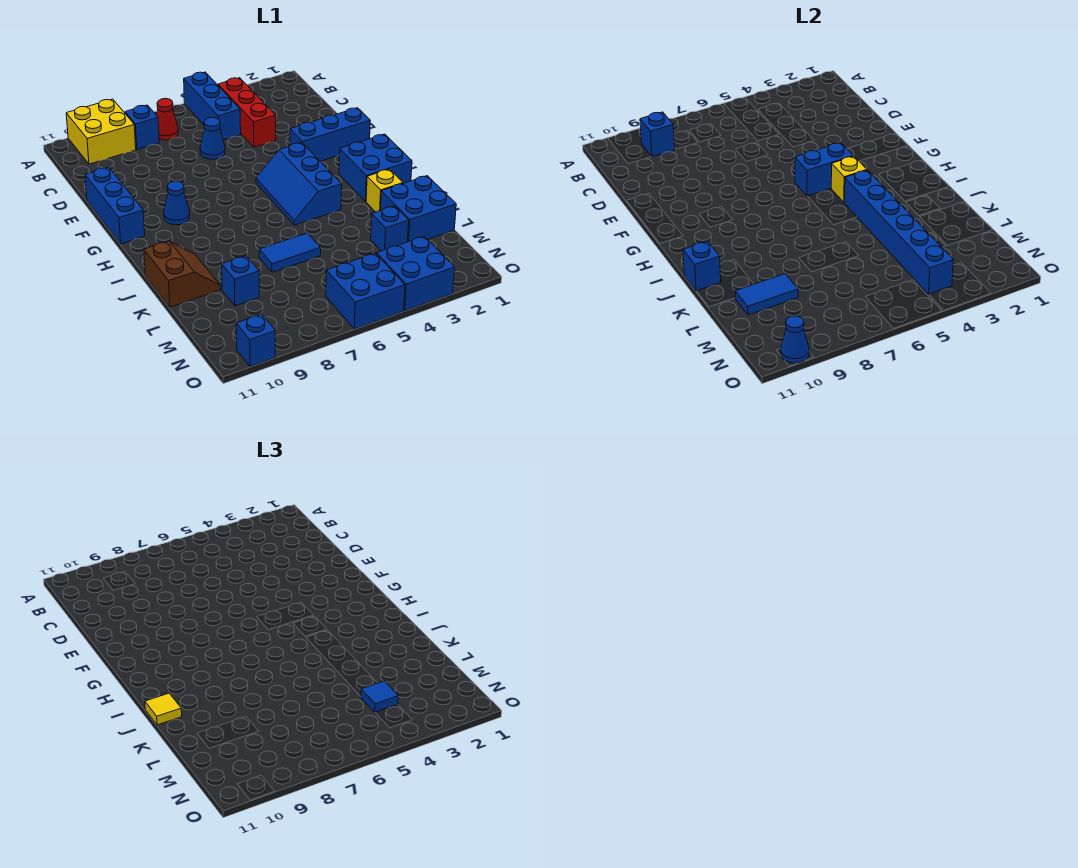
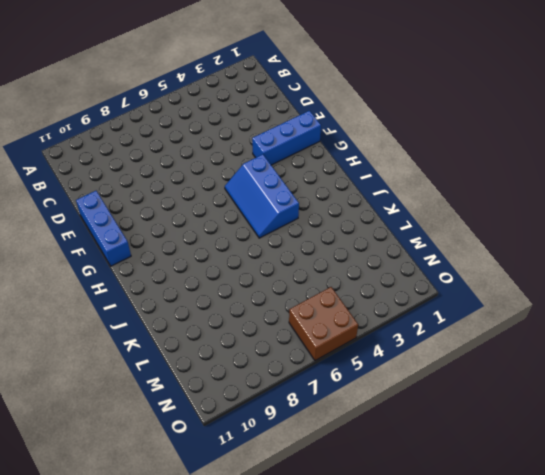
brown 2x2 brick [289,287,358,361] -> blue 2x2 brick [326,253,405,329]
none -> blue 1x3 brick [184,72,241,140]
none -> yellow 2x2 brick [66,99,136,164]
none -> red 1x3 brick [218,78,276,147]

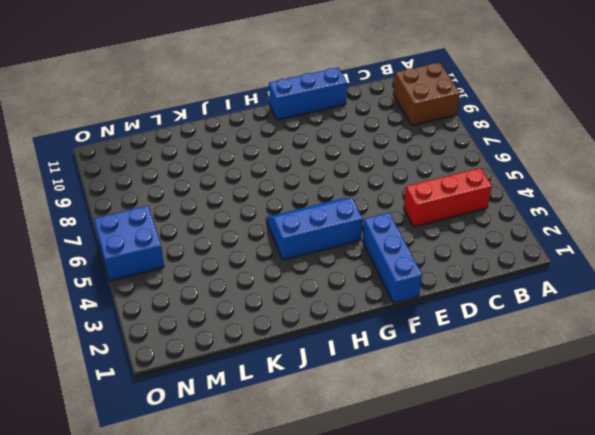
brown 2x2 brick [393,63,460,125] -> yellow 2x2 brick [66,99,136,164]
none -> blue 1x3 brick [184,72,241,140]
none -> red 1x1 cone [157,98,178,140]
none -> blue 1x1 brick [125,105,159,150]

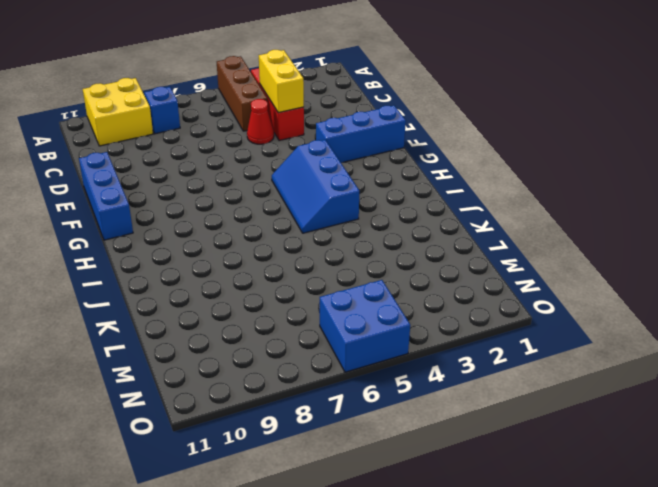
brown 1x3 brick [217,56,267,131] -> blue 1x3 brick [184,72,241,140]
yellow 1x2 brick [259,50,304,113] -> none
red 1x1 cone [247,99,274,144] -> red 1x1 cone moved to [157,98,178,140]
none -> blue 1x1 cone [200,117,225,159]
none -> blue 1x1 cone [164,181,190,225]
none -> blue 2x2 brick [339,134,412,201]

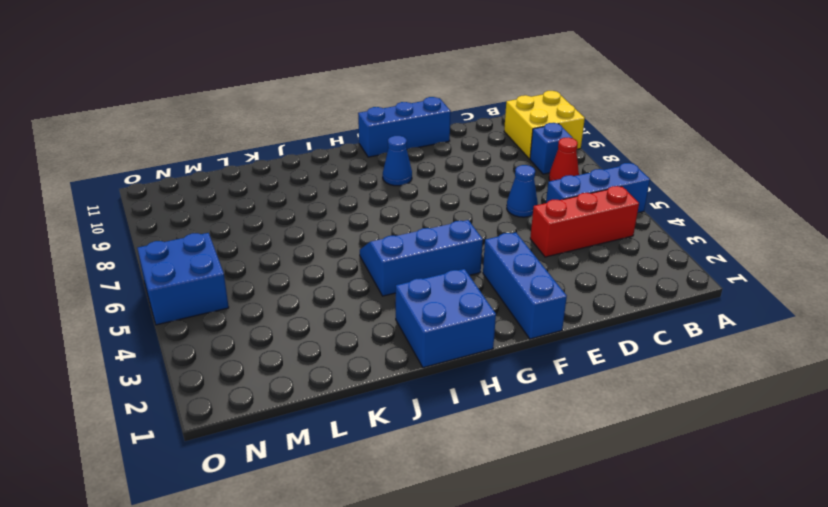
none -> yellow 1x1 brick [366,169,403,212]
none -> brown 2x2 slope [144,241,220,307]
none -> blue 2x2 brick [381,176,456,242]

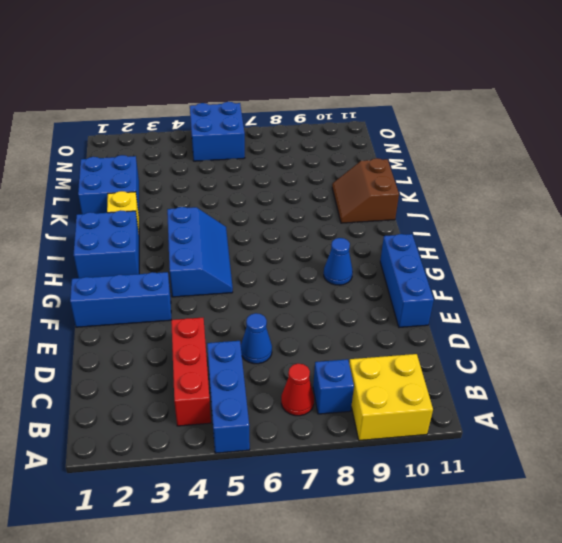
none -> blue 1x2 tile [259,233,321,272]
none -> blue 1x1 brick [371,206,409,251]
none -> blue 1x1 brick [222,256,259,306]

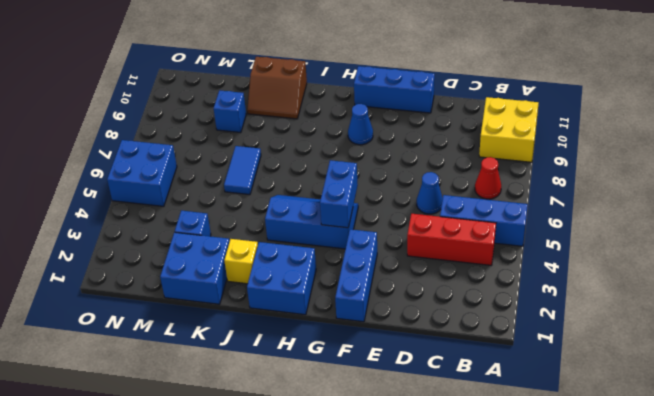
none -> blue 1x1 brick [125,105,159,150]
none -> blue 2x2 brick [377,236,455,311]
none -> blue 1x1 brick [236,314,275,367]

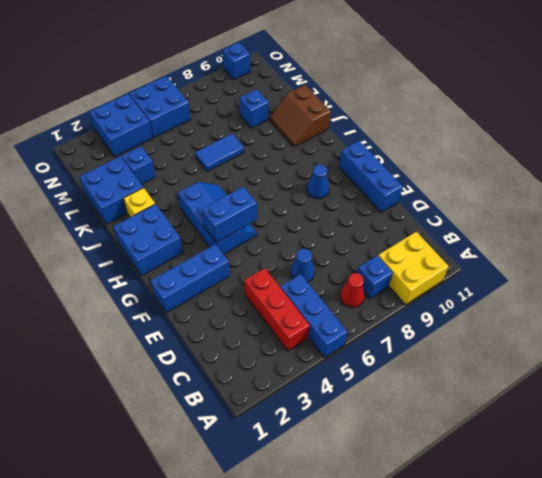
none -> blue 1x1 brick [640,112,675,157]
none -> yellow 1x1 brick [831,156,867,202]
none -> blue 1x6 brick [845,170,954,294]

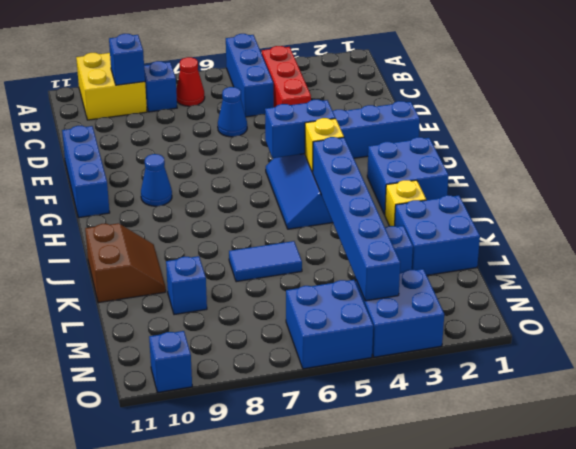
none -> blue 1x1 brick [683,241,721,291]
none -> blue 1x2 tile [735,274,798,315]
none -> blue 1x1 cone [781,316,809,363]

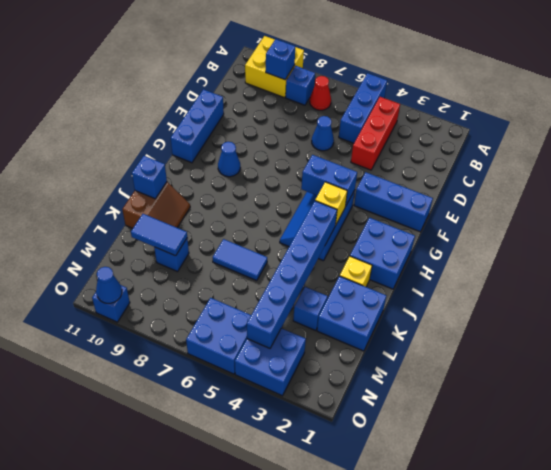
none -> yellow 1x1 tile [145,693,182,725]
none -> blue 1x1 tile [361,681,398,712]

